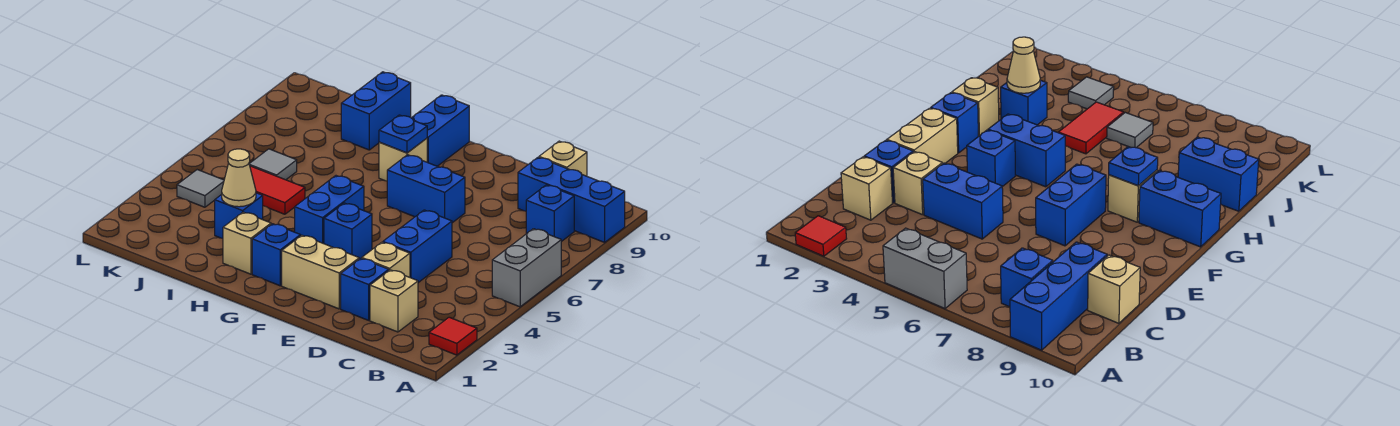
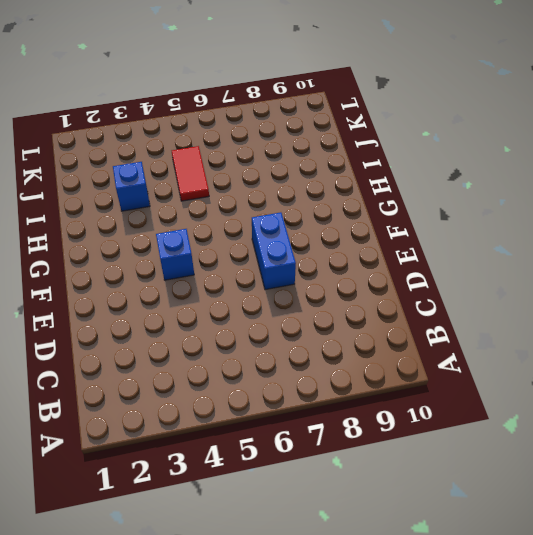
none -> red 1x1 tile [429,317,477,355]
none -> grey 1x2 brick [492,229,561,307]
none -> blue 1x3 brick [518,157,625,242]

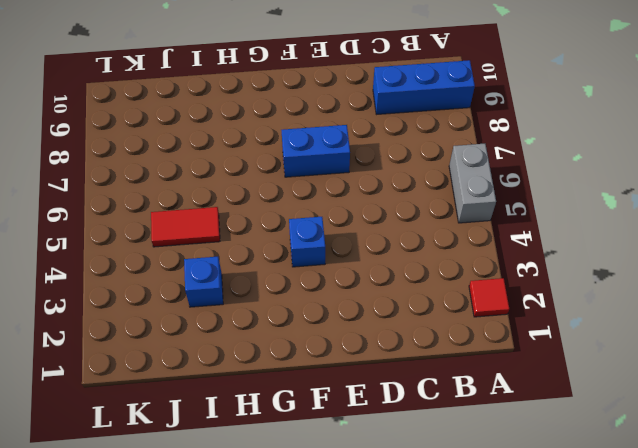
none -> blue 1x1 brick [526,185,574,242]
none -> tan 1x1 brick [370,270,418,332]
none -> tan 1x1 brick [539,141,587,176]

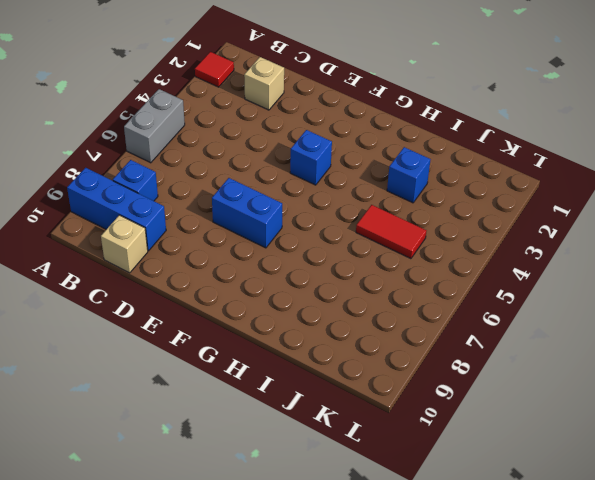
none -> blue 1x1 brick [341,258,389,320]
none -> tan 1x1 brick [362,242,410,277]
none -> blue 1x2 brick [383,210,452,283]

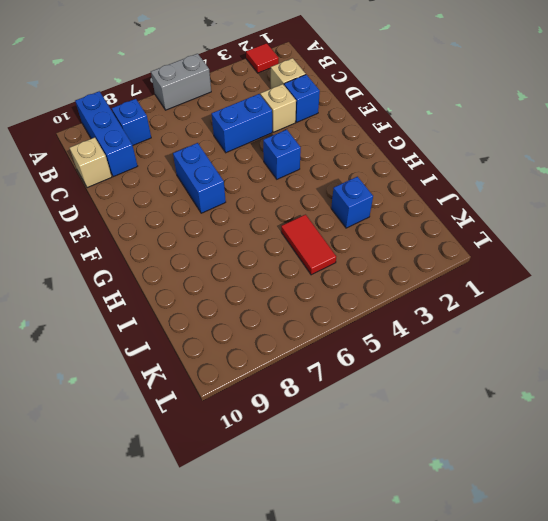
none -> tan 1x2 brick [282,235,359,309]
none -> blue 1x1 brick [252,224,301,286]
none -> blue 1x2 brick [295,176,364,244]

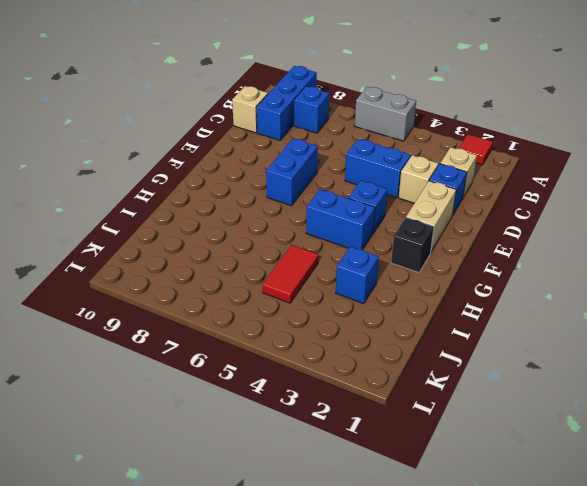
black 1x1 brick [391,217,434,273] -> blue 1x1 brick [252,224,301,286]
none -> tan 1x1 brick [379,138,427,181]
none -> blue 1x2 brick [412,95,469,166]
none -> tan 1x1 brick [223,212,271,274]

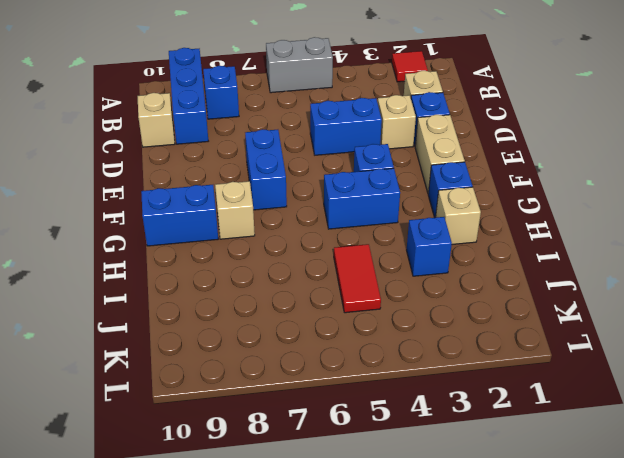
none -> blue 1x2 brick [341,72,411,150]
none -> grey 1x1 tile [249,149,297,180]
none -> grey 1x1 tile [177,170,224,207]

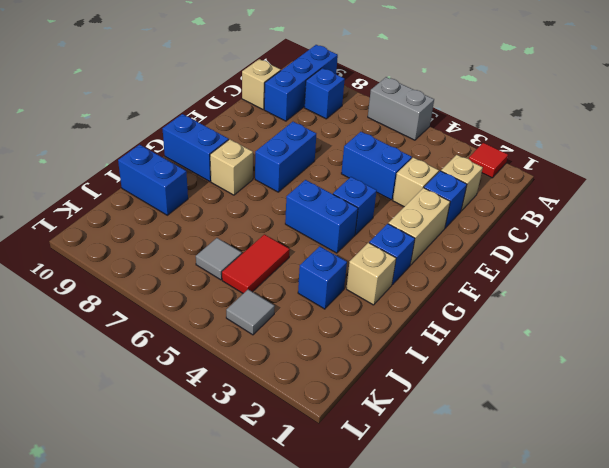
none -> blue 1x1 plate [379,115,427,153]
none -> tan 1x1 cone [222,149,256,207]

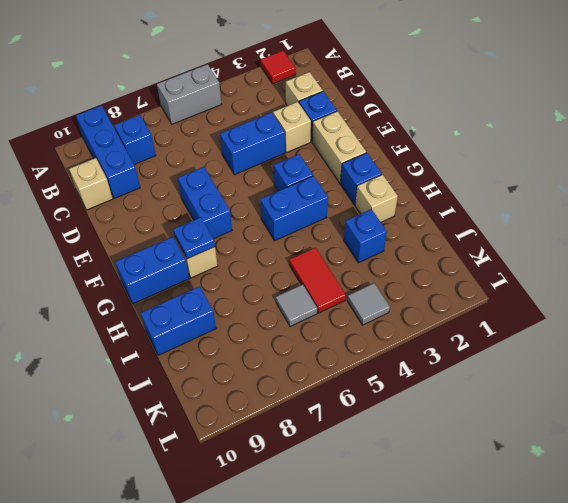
none -> tan 1x1 cone [222,149,256,207]

